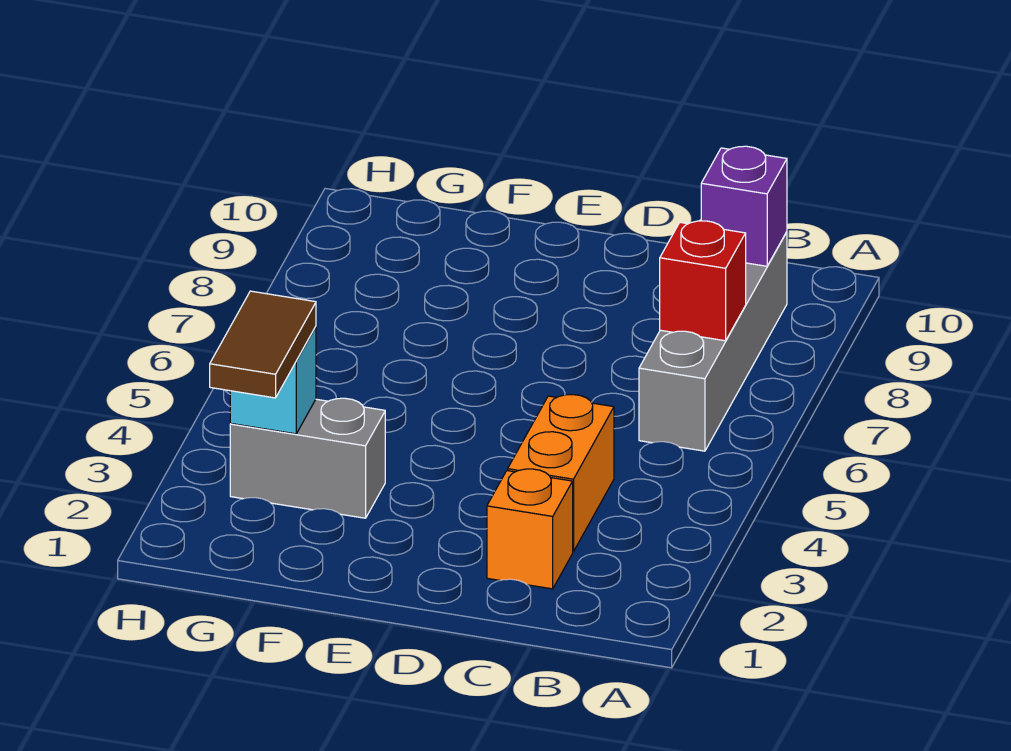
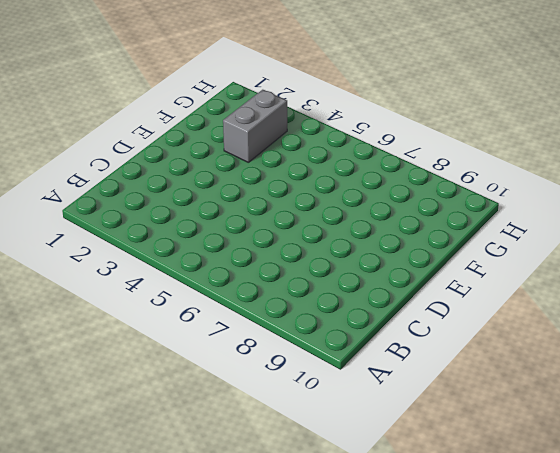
none -> grey 1x4 brick [639,232,787,451]
none -> orange 1x1 brick [487,469,573,589]

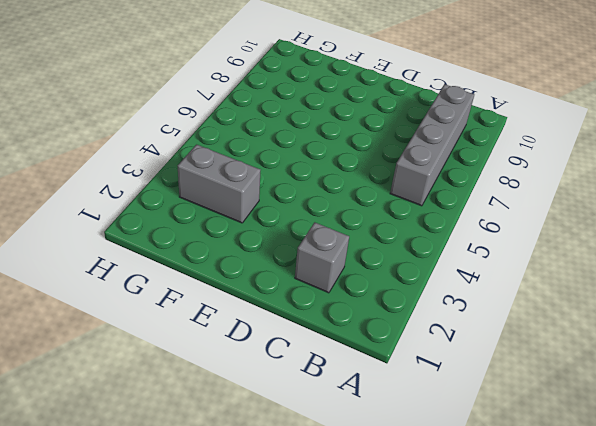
grey 1x1 brick [295,222,349,293] -> orange 1x1 brick [487,469,573,589]
none -> orange 1x2 brick [508,395,614,552]
none -> red 1x1 brick [660,221,746,341]

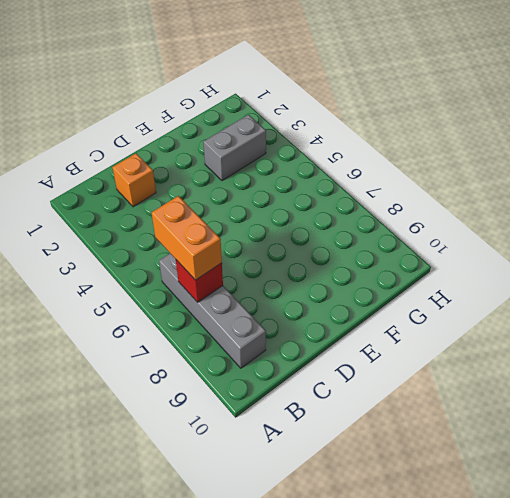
orange 1x2 brick [152,196,222,280] -> orange 1x2 brick moved to [508,395,614,552]
none -> purple 1x1 brick [701,146,787,266]
none -> cyan 1x1 brick [230,327,316,434]

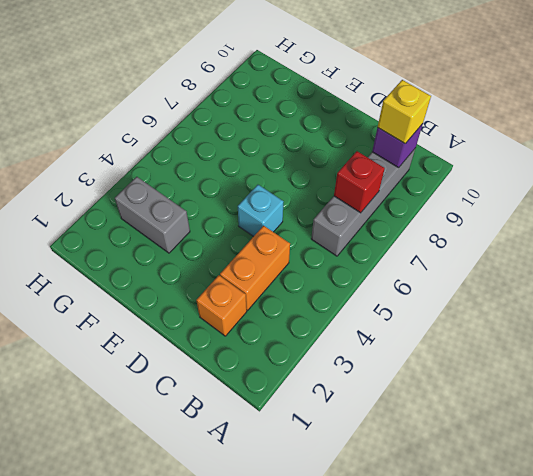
yellow 1x1 brick [377,80,431,144] -> none
cyan 1x1 brick [238,185,283,237] -> cyan 1x1 brick moved to [230,327,316,434]
none -> brown 1x2 tile [210,291,316,398]

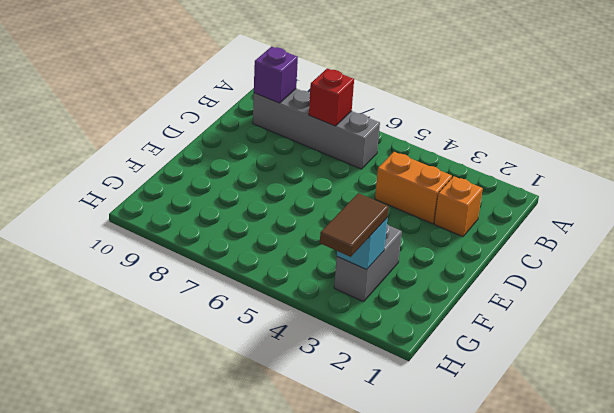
brown 1x2 tile [320,193,389,257] -> brown 1x2 tile turned to [210,291,316,398]

